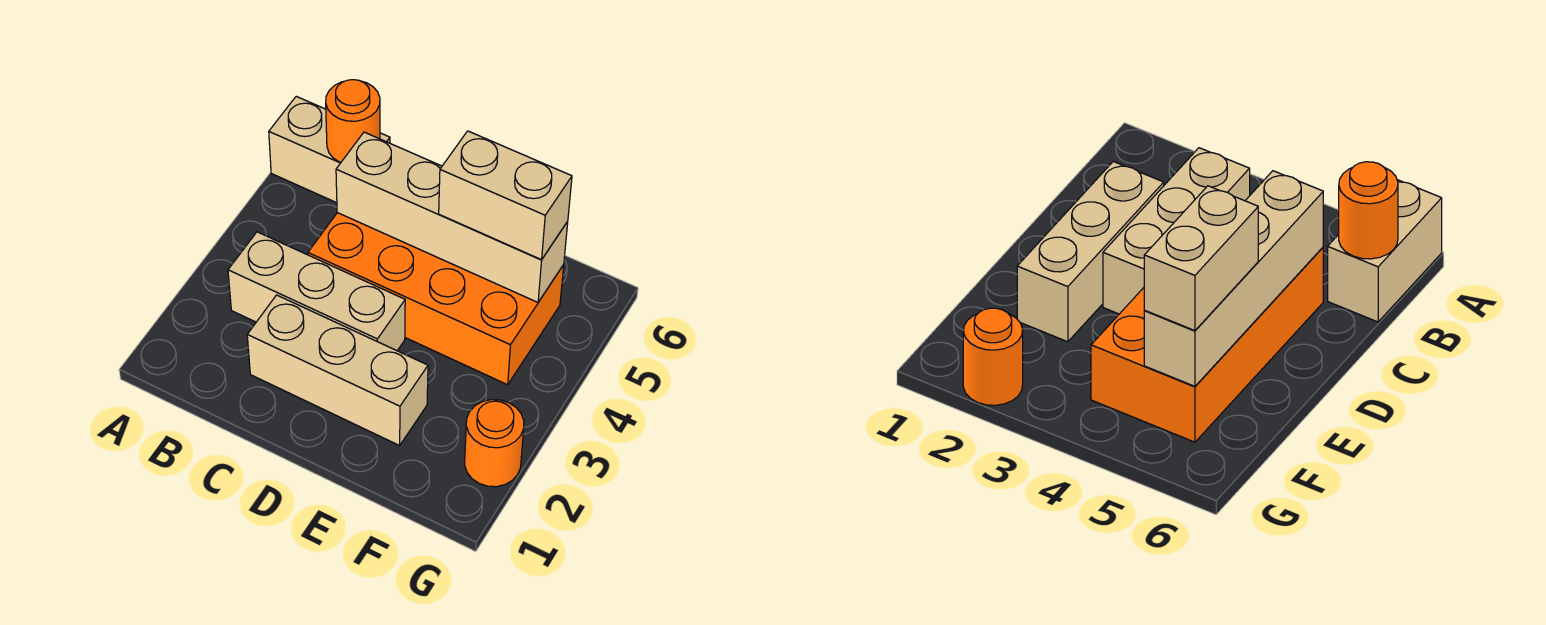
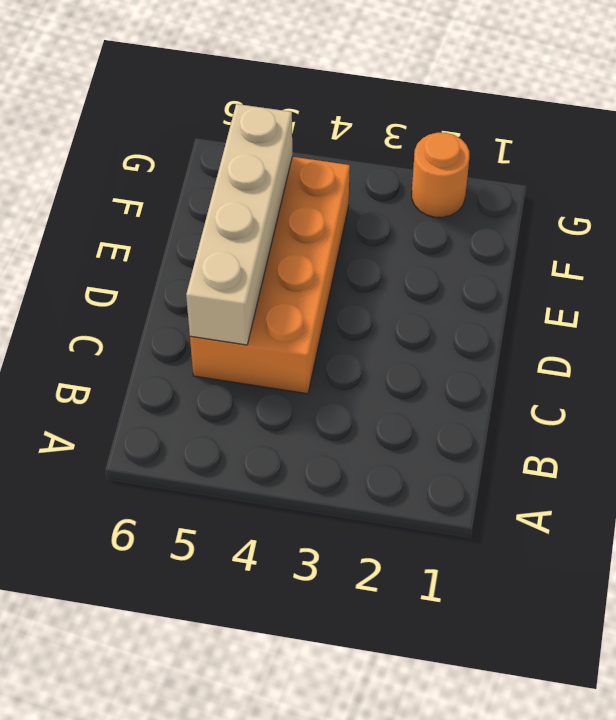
none -> tan 1x2 brick [269,96,390,203]
none -> tan 1x3 brick [228,232,405,351]

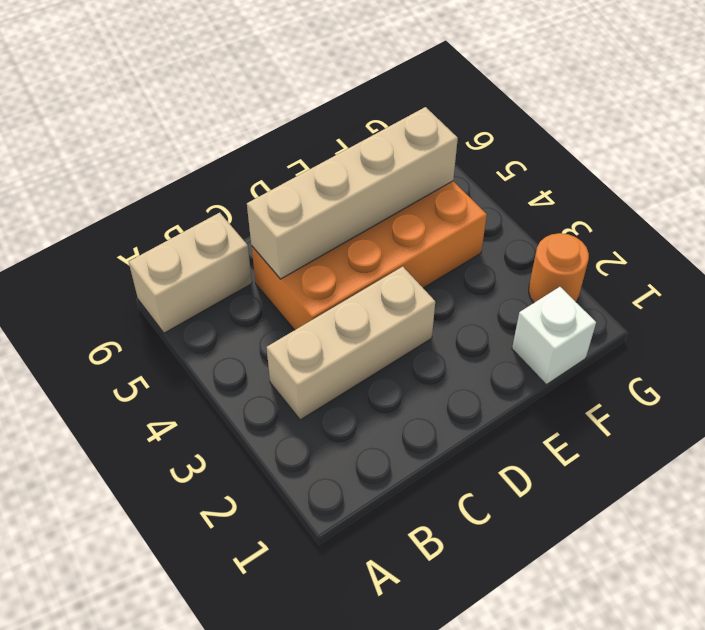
white 1x1 brick [512,287,596,385] -> none
none -> tan 1x3 brick [247,295,428,445]
none -> orange 1x1 round brick [326,80,380,163]

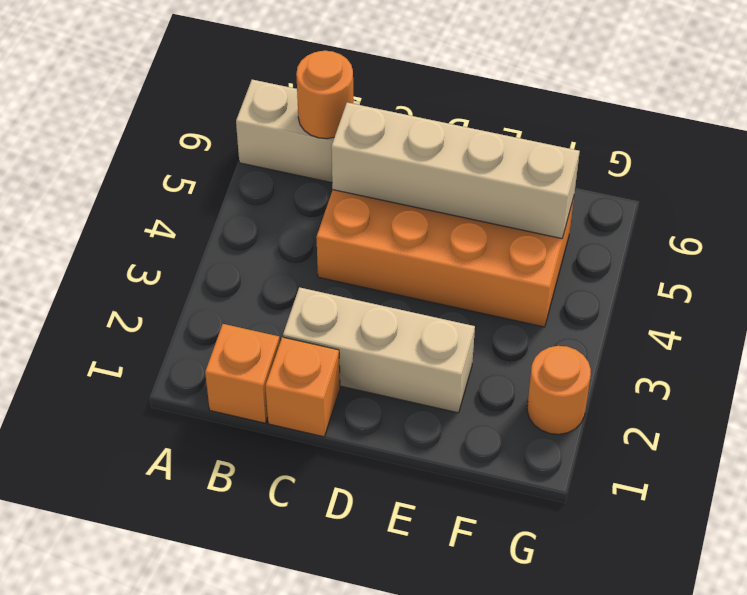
orange 1x1 brick [205,324,280,423] -> none
orange 1x1 brick [265,337,340,437] -> none
none -> tan 1x3 brick [228,232,405,351]
none -> tan 1x2 brick [439,131,572,260]

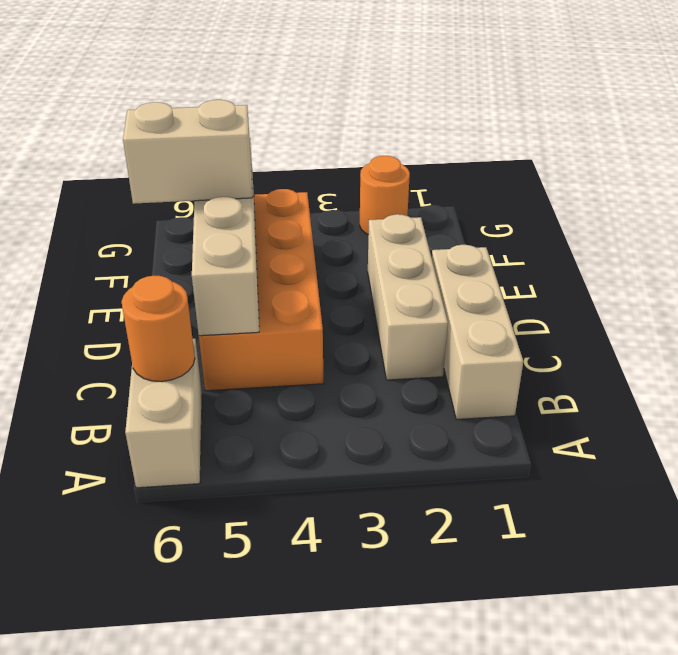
tan 1x3 brick [432,245,523,420] -> tan 1x3 brick moved to [228,232,405,351]
tan 1x2 brick [123,100,253,204] -> tan 1x2 brick turned to [439,131,572,260]

